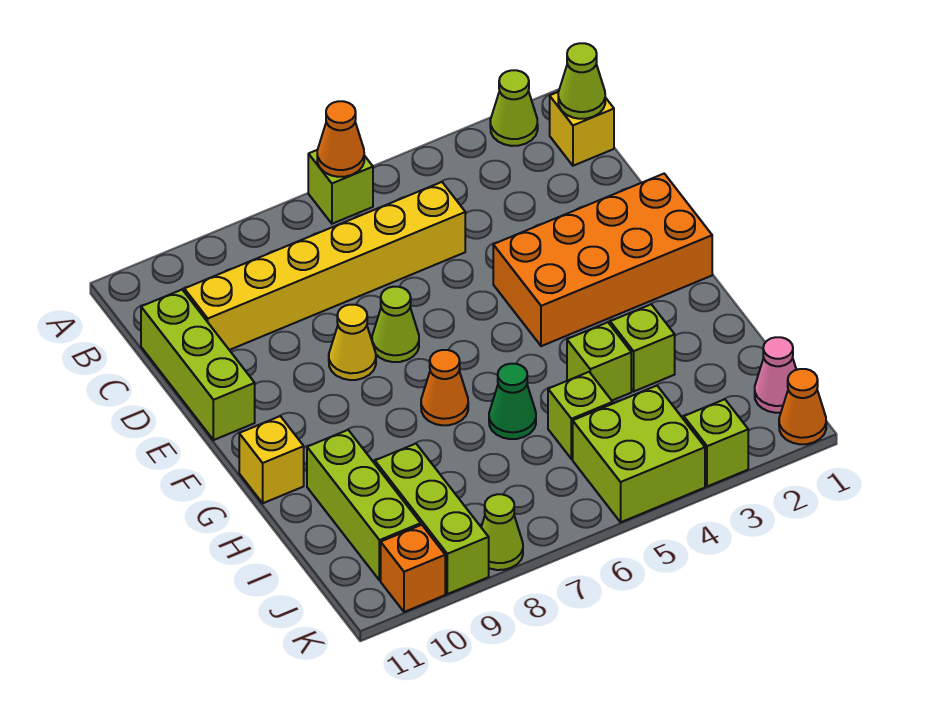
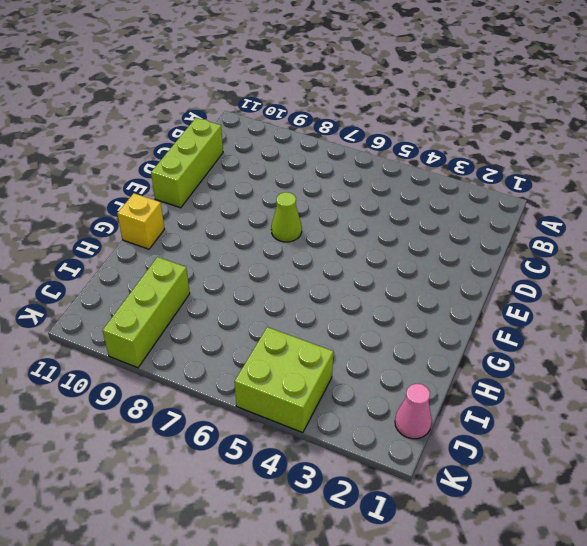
none -> lime 1x1 cone [490,70,538,146]
none -> lime 1x1 brick [308,150,373,224]
none -> yellow 1x1 brick [550,92,614,166]

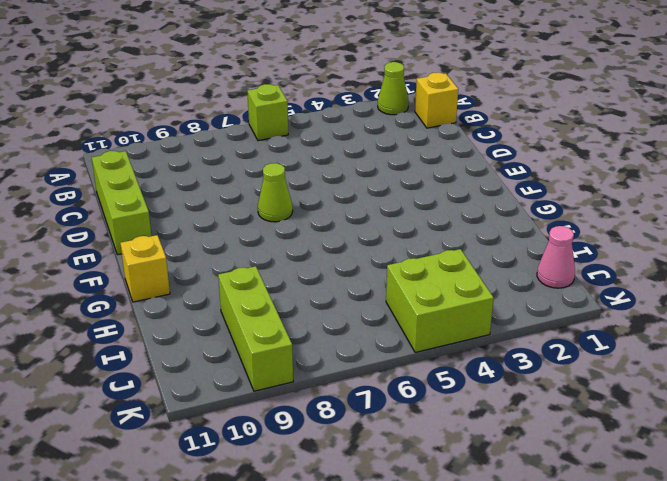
none -> yellow 1x6 brick [184,182,465,350]
none -> orange 2x4 brick [493,174,712,346]
none -> yellow 1x1 cone [329,305,376,380]

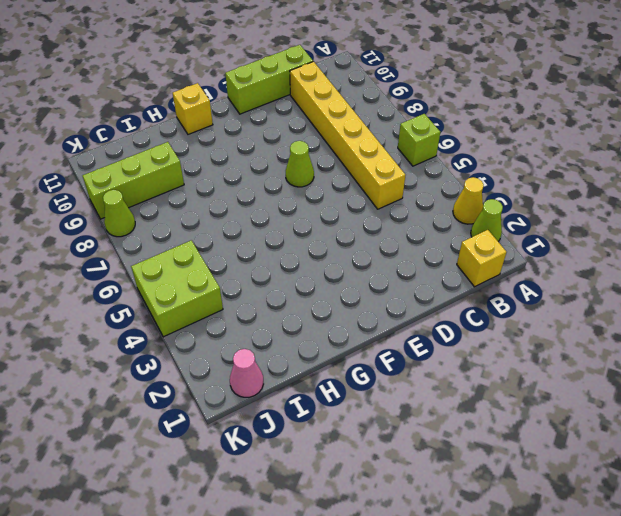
yellow 1x1 cone [453,177,484,224] -> yellow 1x1 cone moved to [329,305,376,380]
none -> orange 2x4 brick [493,174,712,346]
none -> orange 1x1 cone [421,350,468,425]
none -> lime 1x1 brick [610,304,675,391]

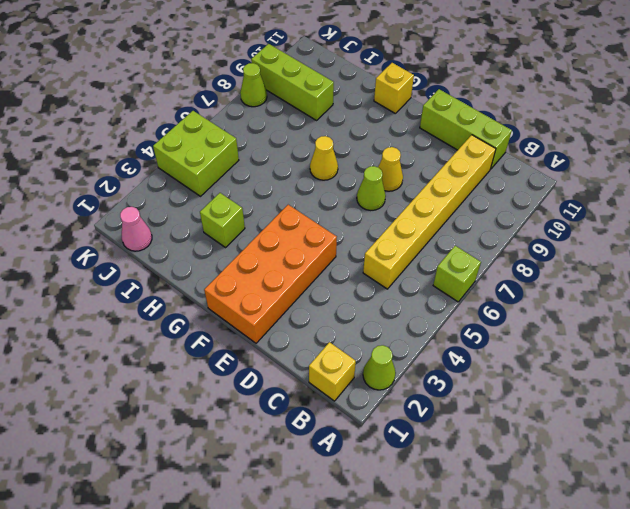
yellow 1x1 cone [310,136,338,180] -> orange 1x1 cone [421,350,468,425]
none -> lime 1x1 brick [567,322,631,400]
none -> green 1x1 cone [489,364,536,439]
none -> lime 1x3 brick [307,430,421,580]

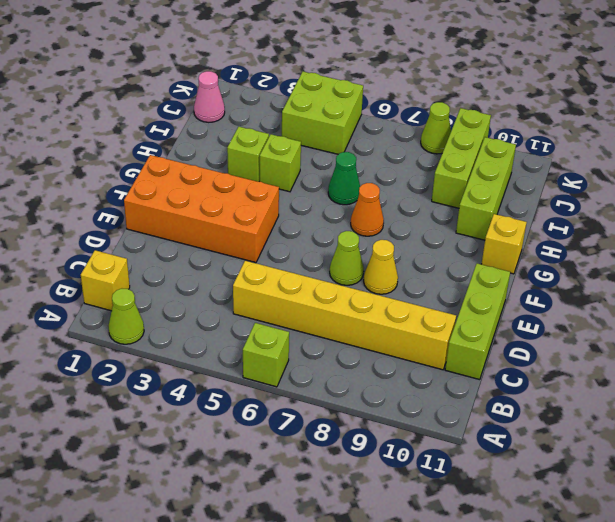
none -> lime 1x1 brick [548,372,613,459]
none -> orange 1x1 cone [779,369,826,444]
none -> lime 1x1 brick [684,399,748,487]

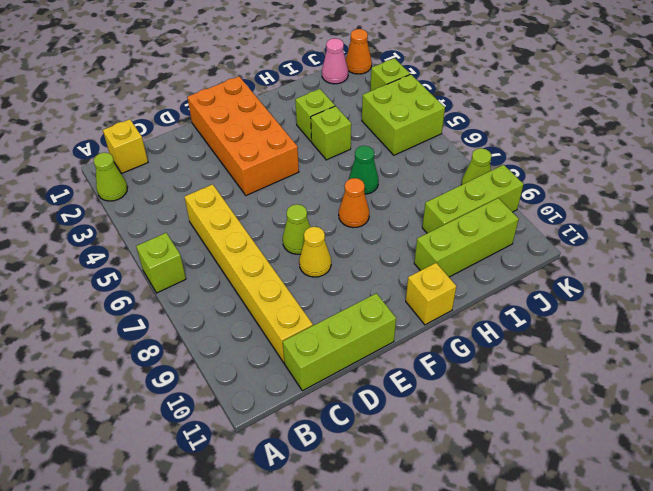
none -> lime 1x1 brick [548,372,613,459]
none -> orange 1x1 brick [381,525,445,612]
none -> orange 1x1 cone [317,101,364,177]

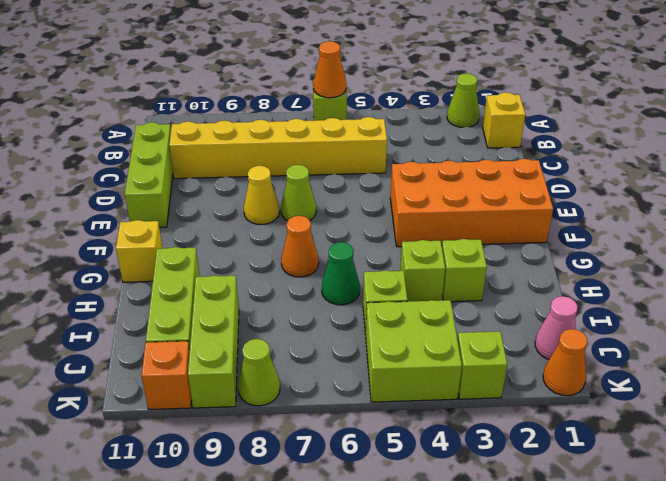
none -> lime 1x1 cone [558,43,605,119]

